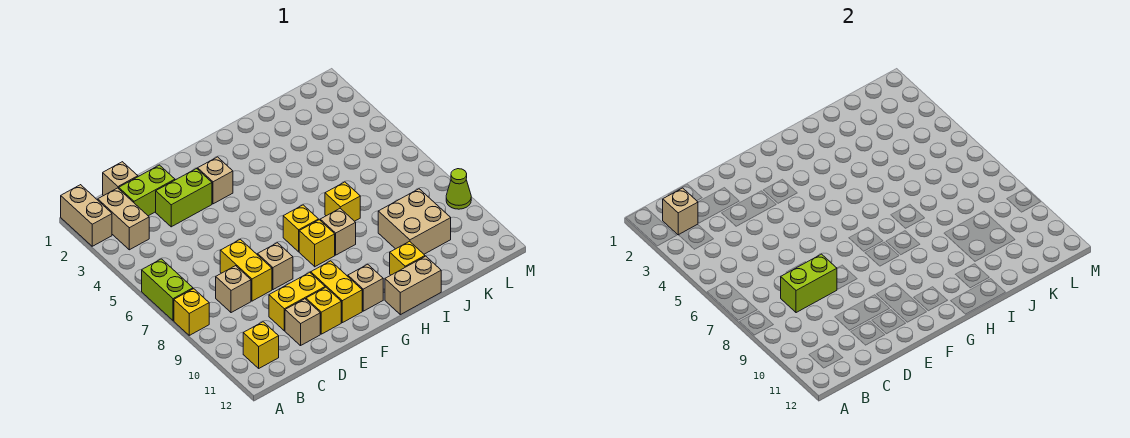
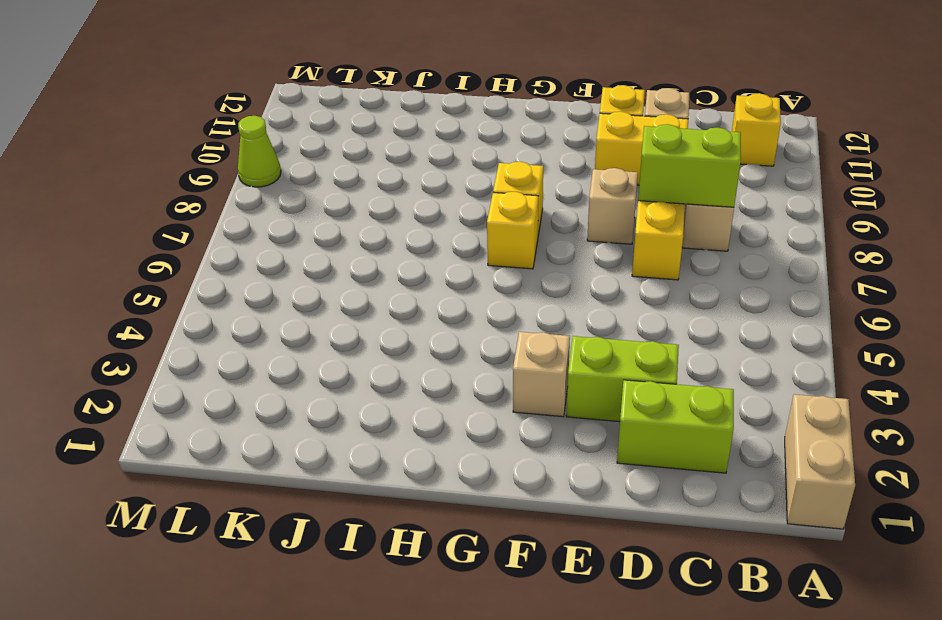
none -> lime 1x2 brick [142,259,193,321]
none -> yellow 1x1 brick [174,289,209,335]
none -> tan 1x2 brick [98,188,149,250]

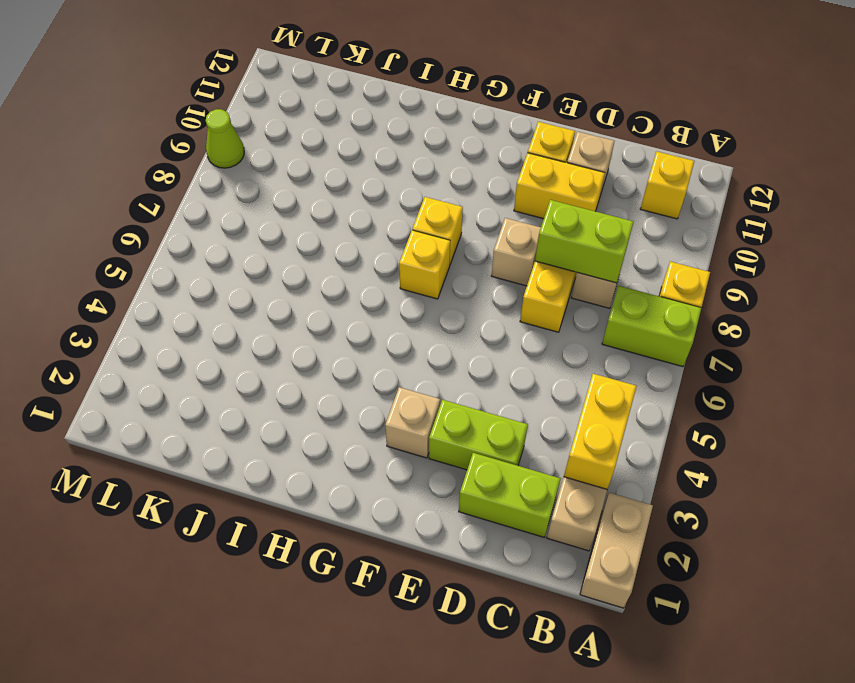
lime 1x2 brick [602,286,701,367] -> lime 1x2 brick turned to [142,259,193,321]
yellow 1x2 brick [564,374,637,489] -> yellow 1x2 brick moved to [311,261,362,323]
none -> tan 1x1 brick [103,162,138,196]
none -> tan 1x1 brick [348,264,383,311]
none -> tan 1x1 brick [320,208,356,255]

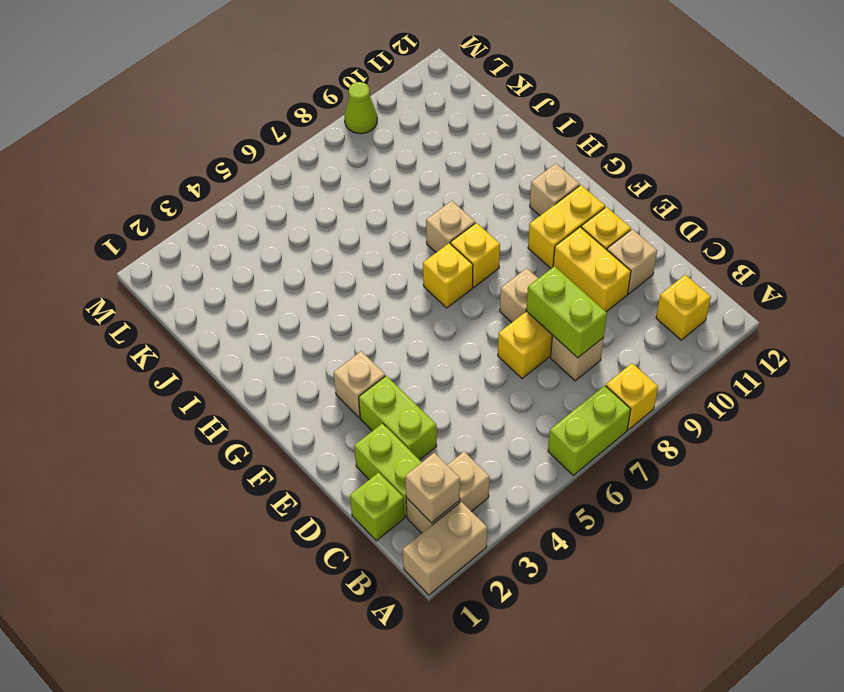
lime 1x1 brick [350,473,405,541] -> tan 1x1 brick [103,162,138,196]
none -> tan 1x2 brick [385,256,441,315]
none -> yellow 1x1 brick [325,182,360,221]
none -> yellow 1x1 brick [390,241,425,275]

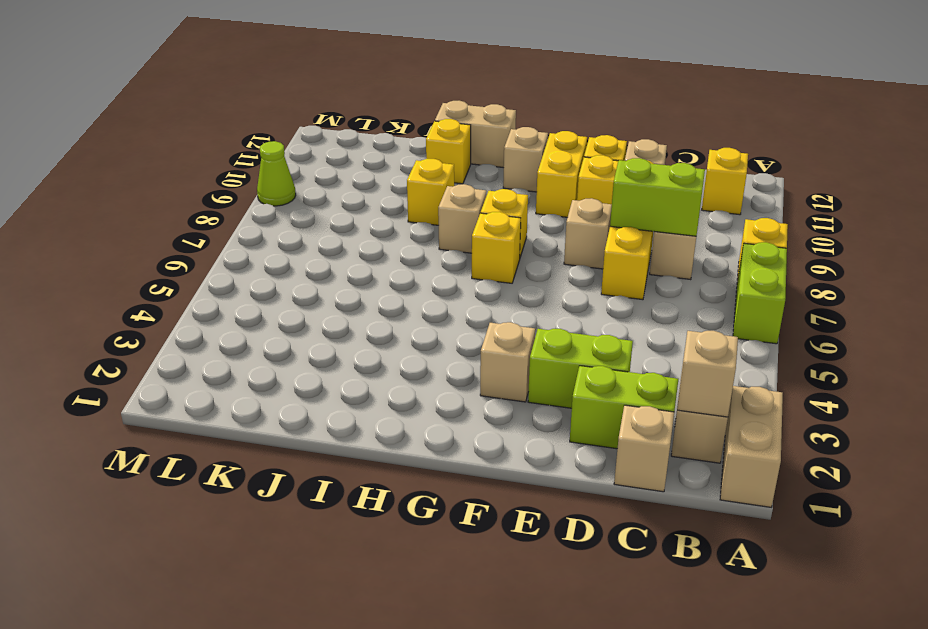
yellow 1x1 brick [407,159,454,225] -> yellow 1x1 brick moved to [325,182,360,221]
none -> tan 2x2 brick [378,189,451,254]

